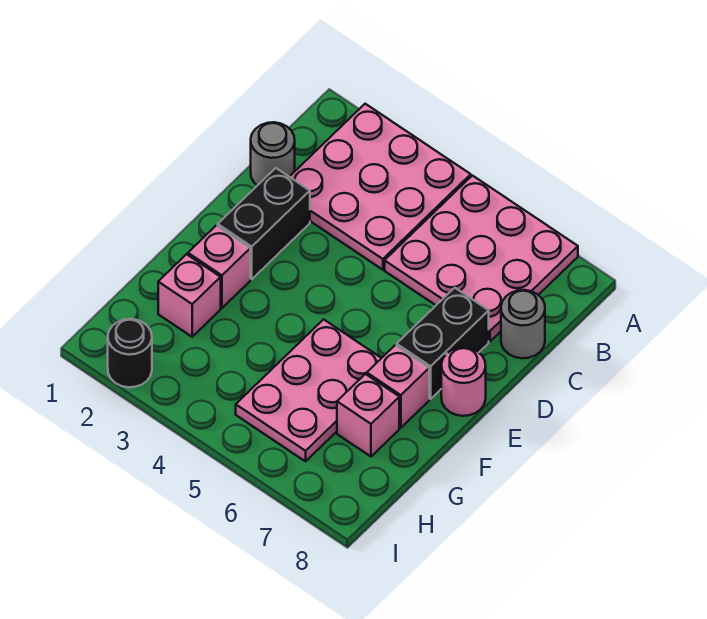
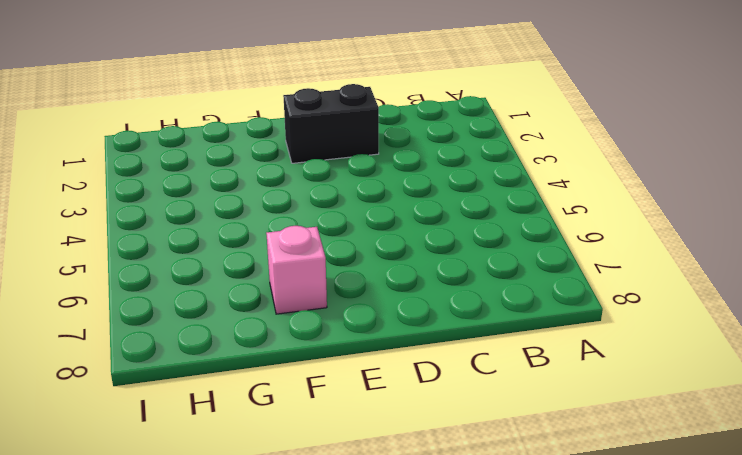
none -> pink 3x3 plate [290,104,471,270]
none -> pink 3x3 plate [385,176,578,341]
none -> grey 1x1 round brick [251,122,295,185]

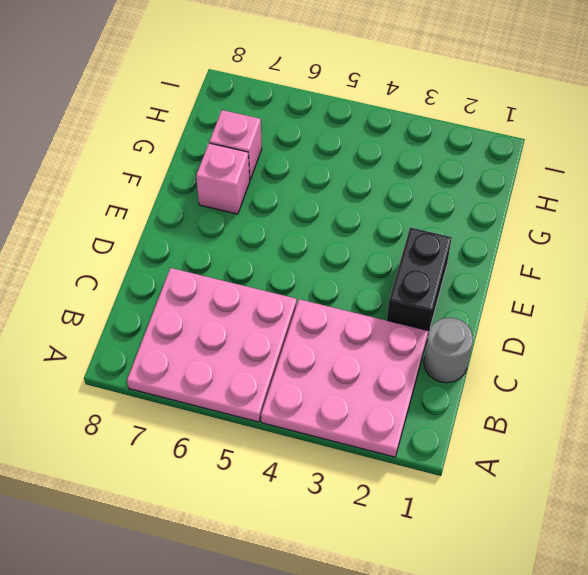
none -> grey 1x1 round brick [501,290,545,358]
none -> black 1x2 brick [397,288,489,399]
none -> pink 1x1 round brick [441,348,486,416]

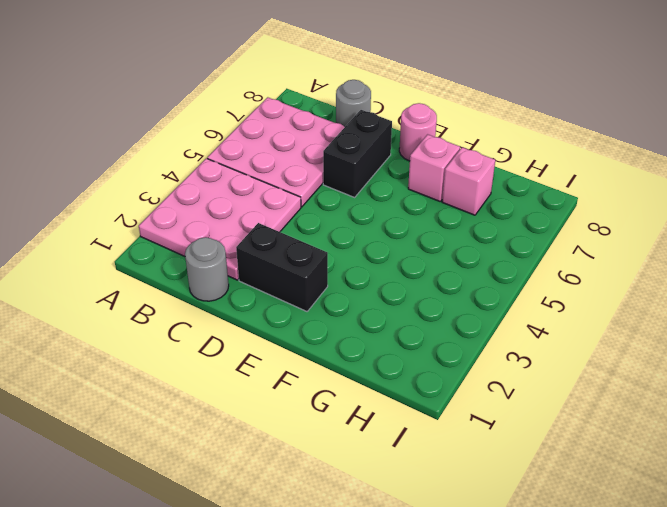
black 1x2 brick [323,110,392,197] -> black 1x2 brick turned to [397,288,489,399]
none -> pink 1x1 brick [188,225,250,308]
none -> pink 2x3 plate [236,319,381,461]
none -> pink 1x1 brick [158,254,221,337]

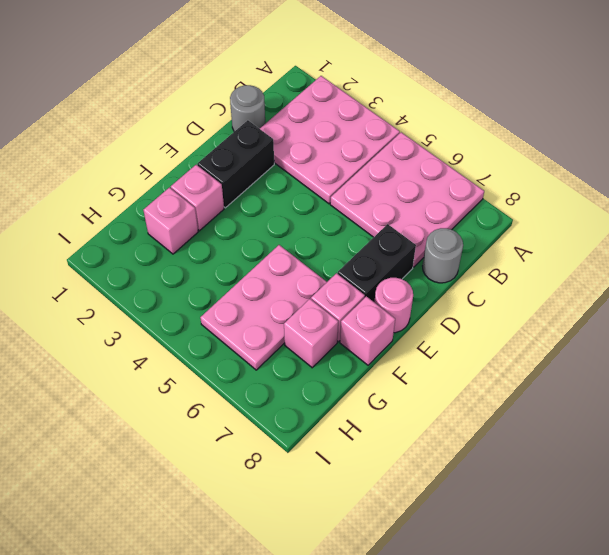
pink 1x1 brick [340,296,395,365] -> none
none -> black 1x1 round brick [108,319,152,387]

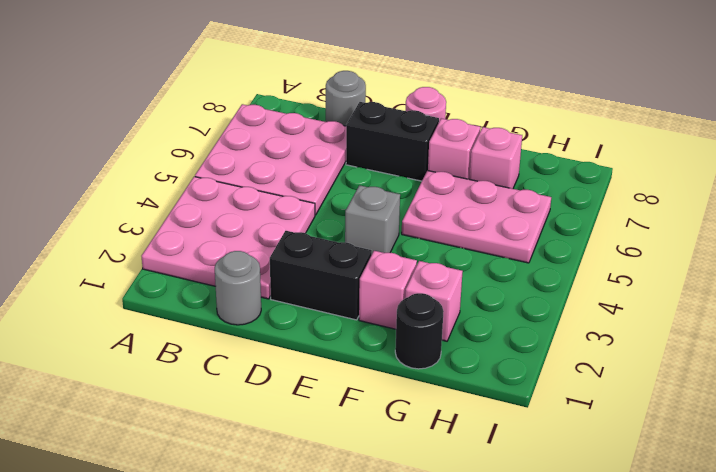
grey 1x1 brick [345,185,400,253] -> none
black 1x1 round brick [395,293,444,369] -> black 1x1 round brick moved to [108,319,152,387]

